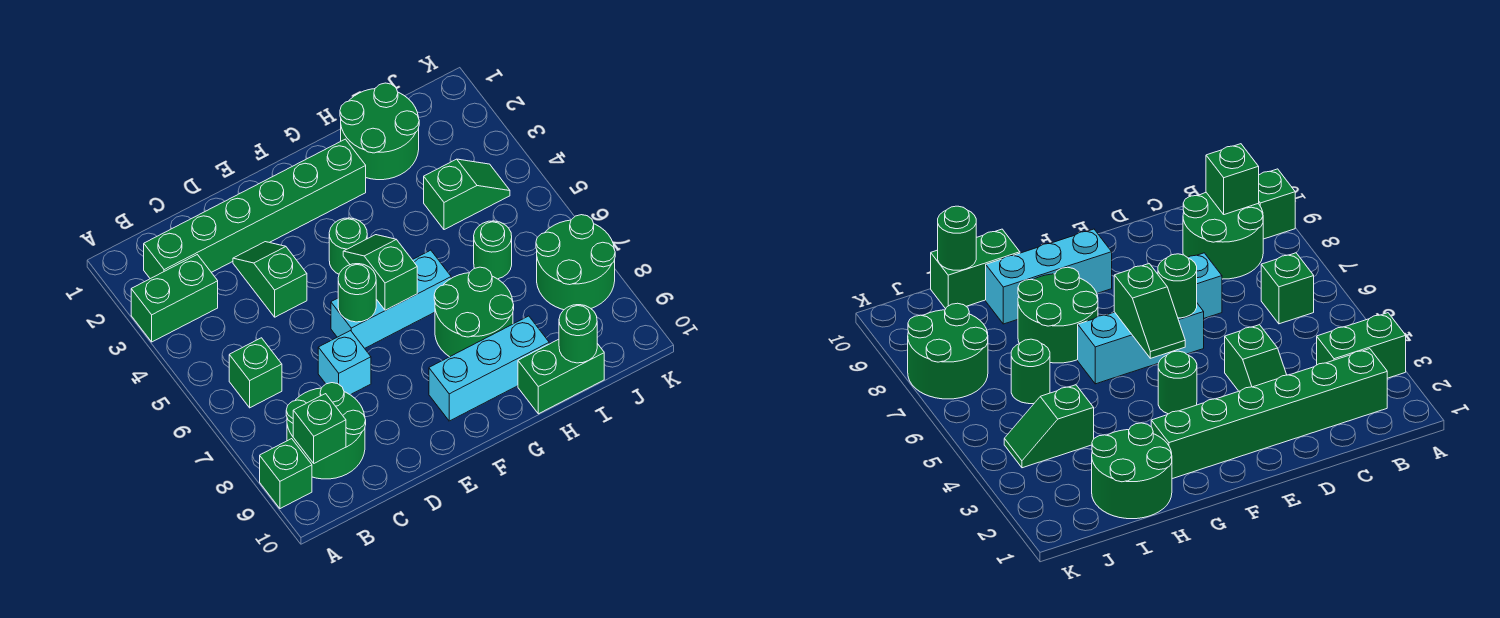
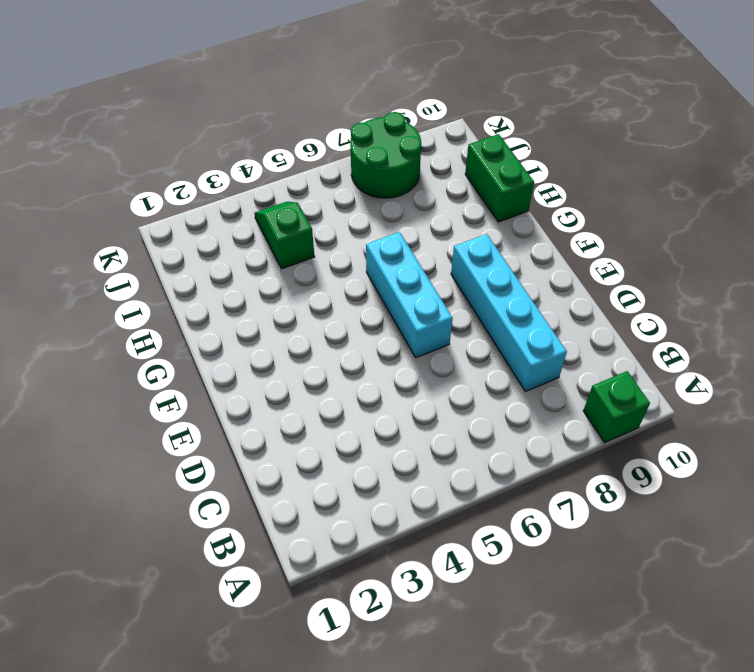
cyan 1x4 brick [451,234,567,391] -> green 2x2 round brick [286,383,366,479]
none -> green 1x2 brick [131,255,218,342]
none -> green 1x6 brick [144,139,366,279]
none -> green 1x1 brick [229,338,282,408]

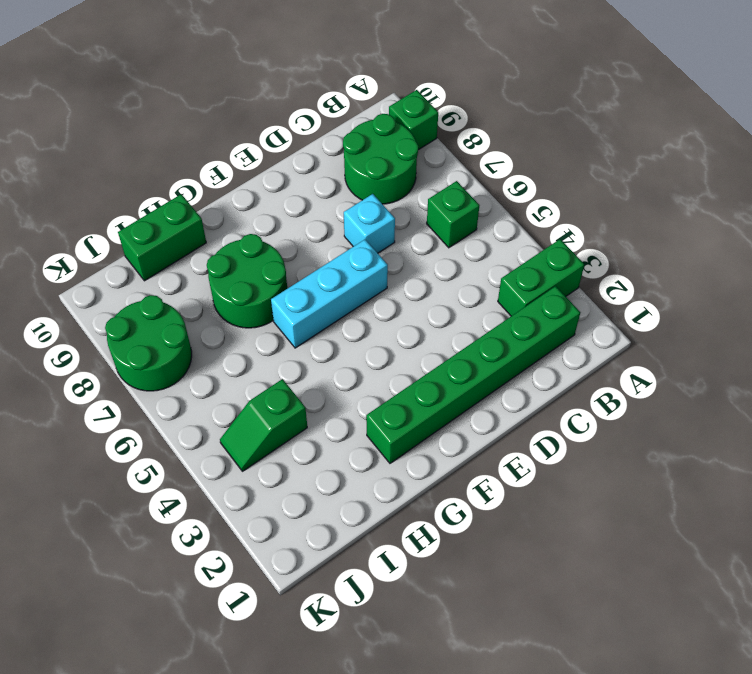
none -> green 1x2 slope [233,242,307,317]
none -> green 1x1 round brick [329,218,367,274]
none -> cyan 1x3 brick [429,316,549,421]

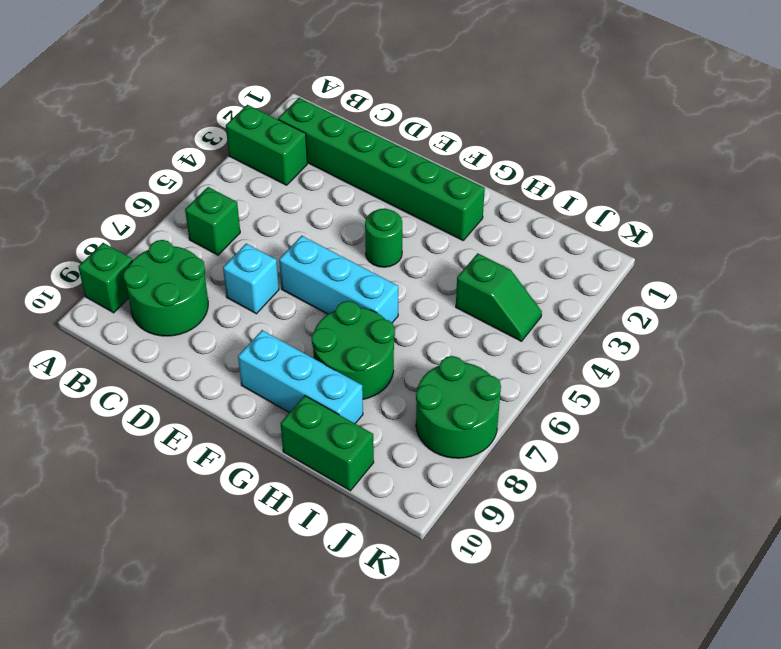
none -> green 1x2 slope [233,242,307,317]
none -> green 2x2 round brick [340,83,419,180]
none -> green 1x1 round brick [474,221,512,279]

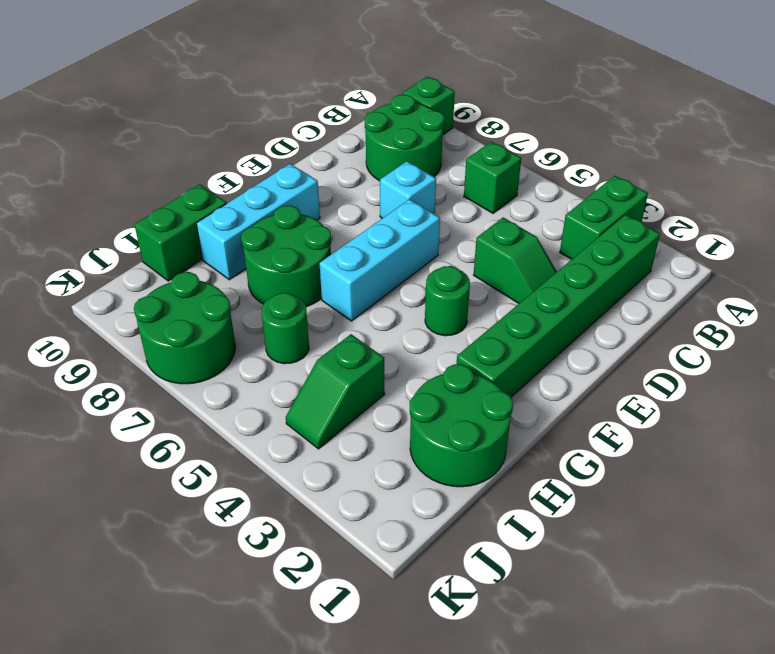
none -> green 1x1 brick [293,394,346,463]
none -> green 1x1 round brick [338,264,376,322]
none -> green 1x2 slope [343,235,417,310]

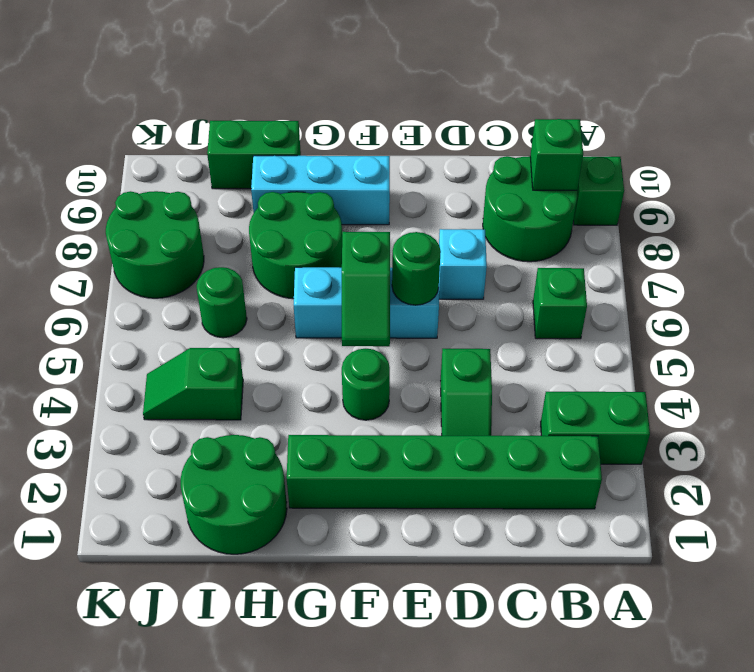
none -> green 1x1 round brick [559,305,597,363]

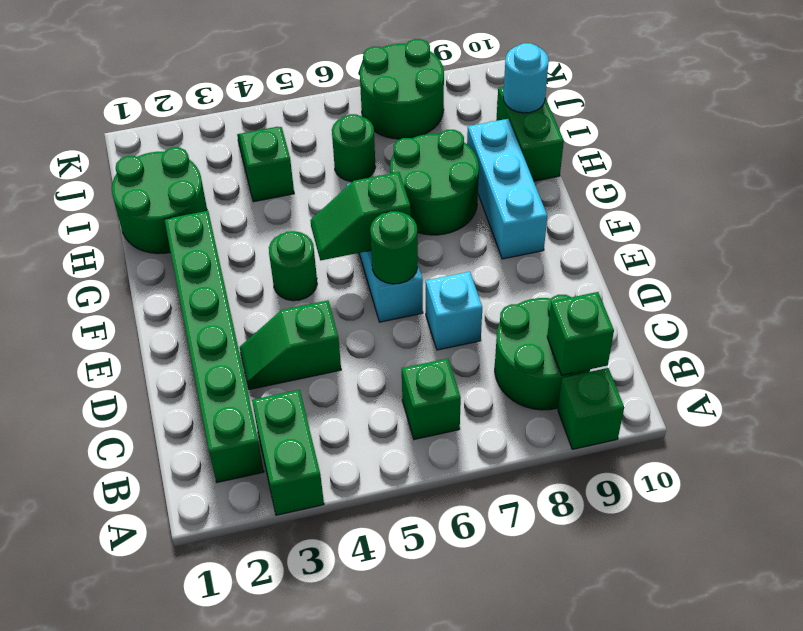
cyan 1x1 round brick [503,43,549,113] -> green 1x1 round brick [559,305,597,363]

